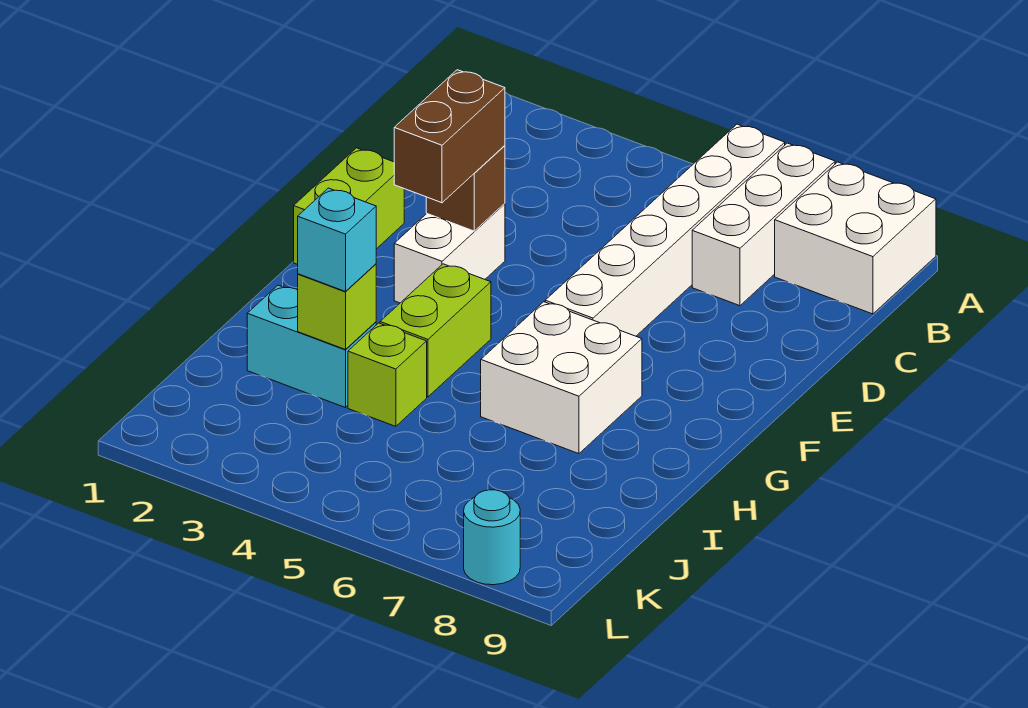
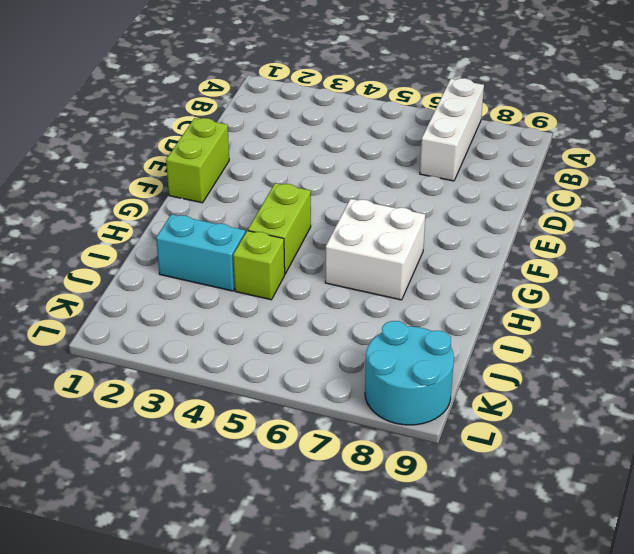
cyan 2x2 round brick [365,321,454,425] -> cyan 1x1 round brick [464,490,520,585]
none -> white 1x6 brick [545,124,785,336]
none -> white 2x2 brick [775,162,936,314]
none -> white 1x2 brick [394,204,505,303]

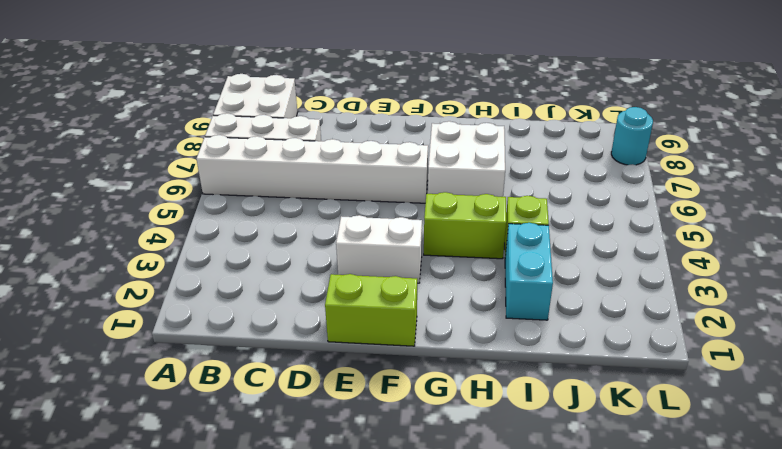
none -> brown 1x1 brick [426,146,505,231]
none -> lime 1x1 brick [298,264,376,350]
none -> brown 1x2 brick [394,70,505,203]

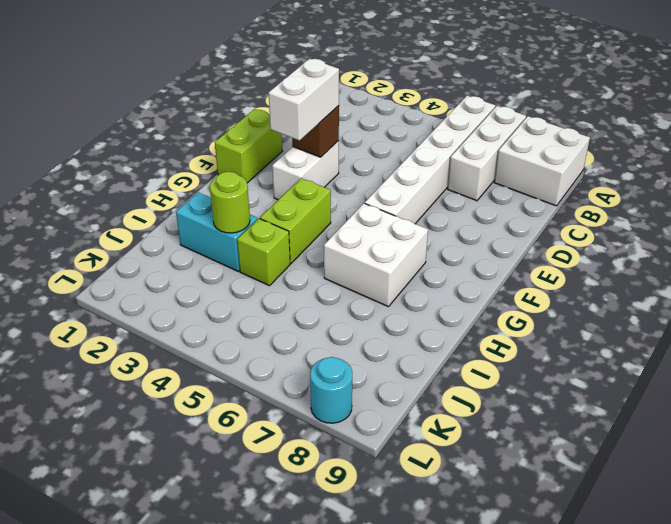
white 1x2 brick [269,58,339,141] -> brown 1x2 brick [394,70,505,203]
lime 1x1 round brick [210,172,250,233] -> lime 1x1 brick [298,264,376,350]
none -> cyan 1x1 brick [298,188,376,292]

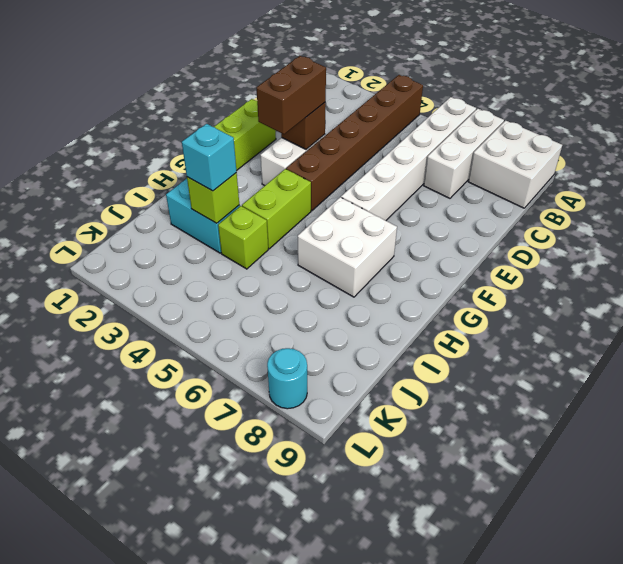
brown 1x6 brick [286,75,423,211] -> none

